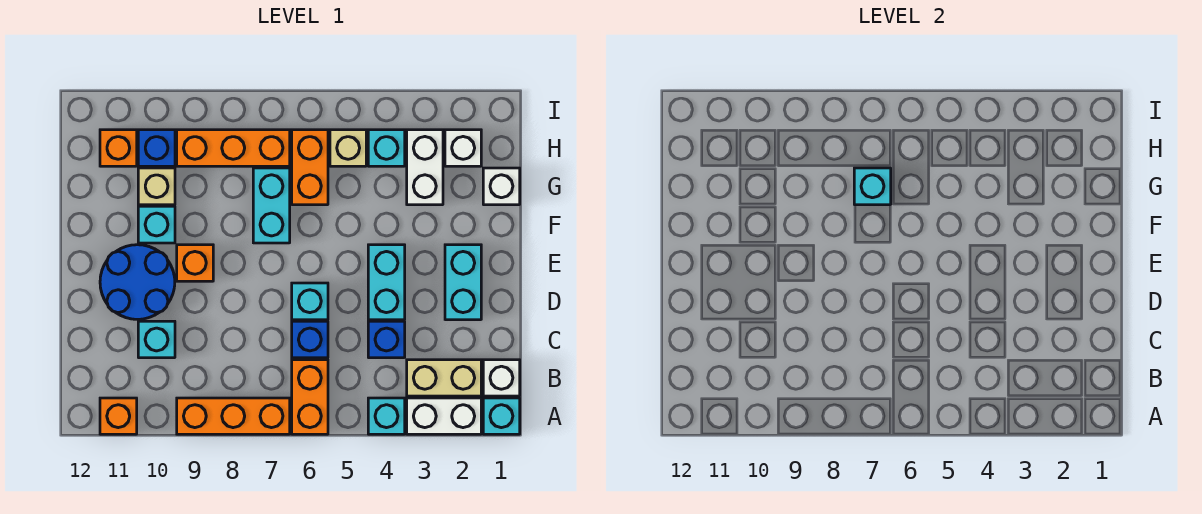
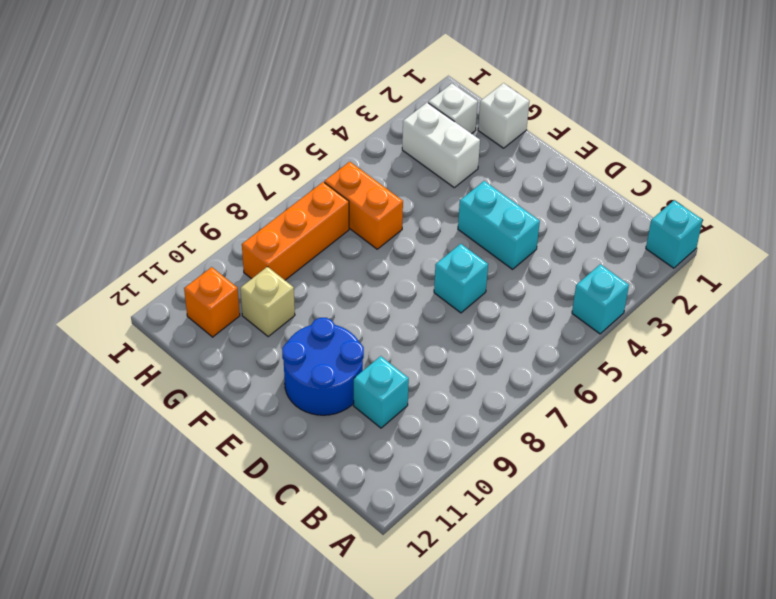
none -> white 1x2 brick [407,398,481,434]
none -> orange 1x2 brick [292,360,328,434]
none -> orange 1x3 brick [177,398,290,434]

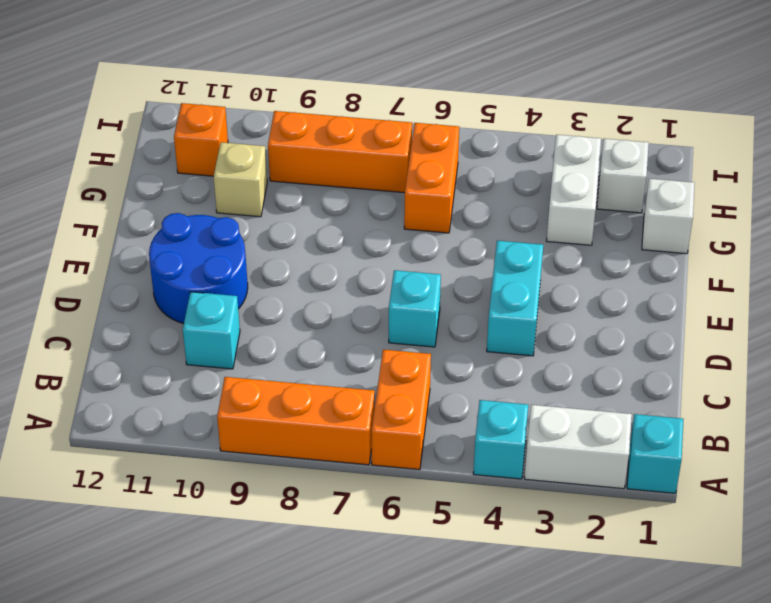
none -> orange 1x1 brick [100,398,137,434]
none -> white 1x1 brick [483,360,520,396]
none -> tan 1x2 brick [407,360,481,396]

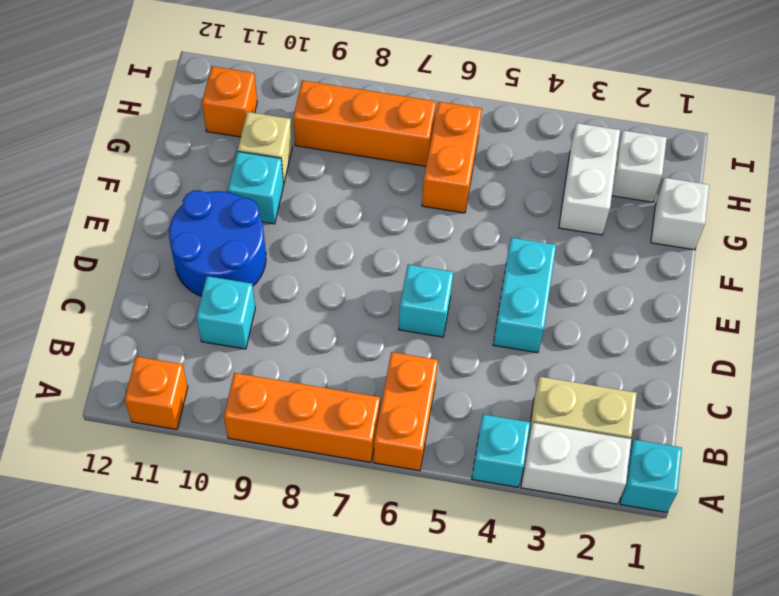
none -> white 1x1 brick [483,360,520,396]
none -> blue 1x1 brick [368,321,405,358]
none -> blue 1x1 brick [292,321,328,358]

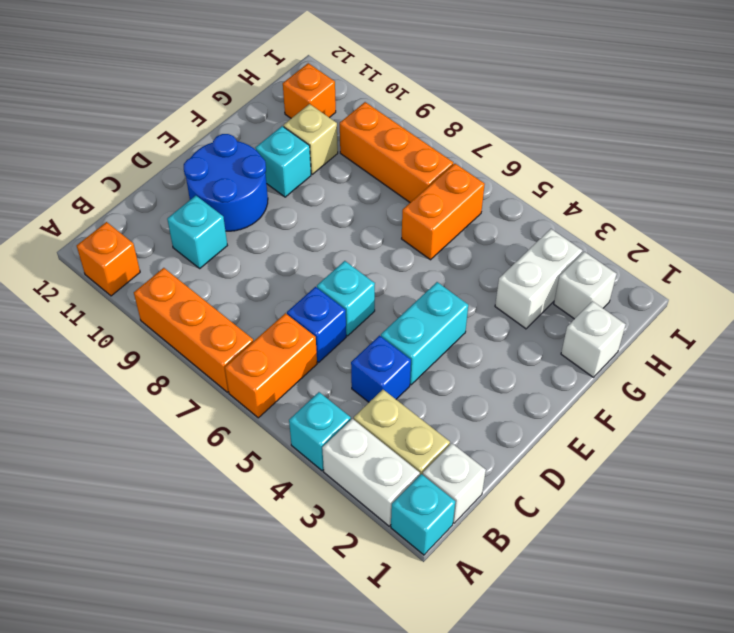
none -> cyan 1x2 brick [445,245,481,320]
none -> orange 1x1 brick [177,245,213,281]
none -> cyan 1x2 brick [253,168,290,243]

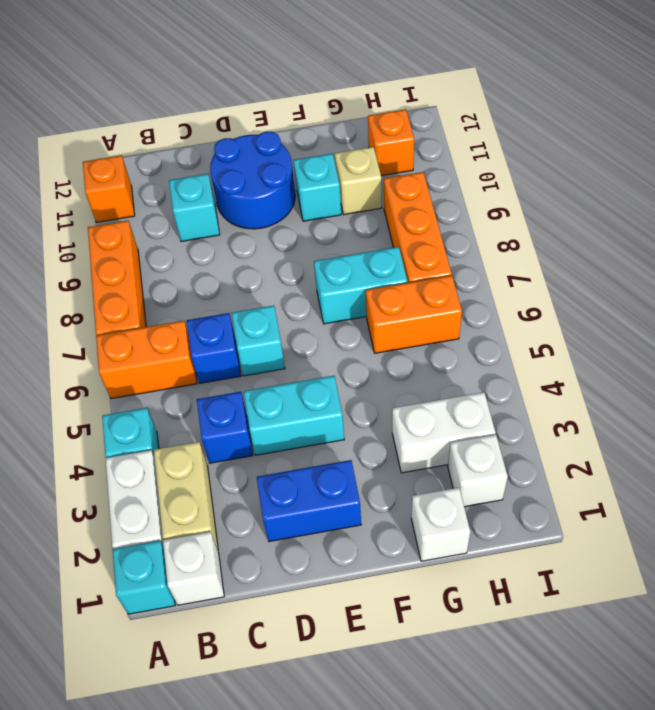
blue 1x2 brick [257,460,361,542] -> cyan 1x2 brick [445,245,481,320]
none -> orange 1x1 brick [177,245,213,281]
none -> cyan 1x1 brick [368,130,405,166]
none -> tan 1x1 brick [330,130,366,166]

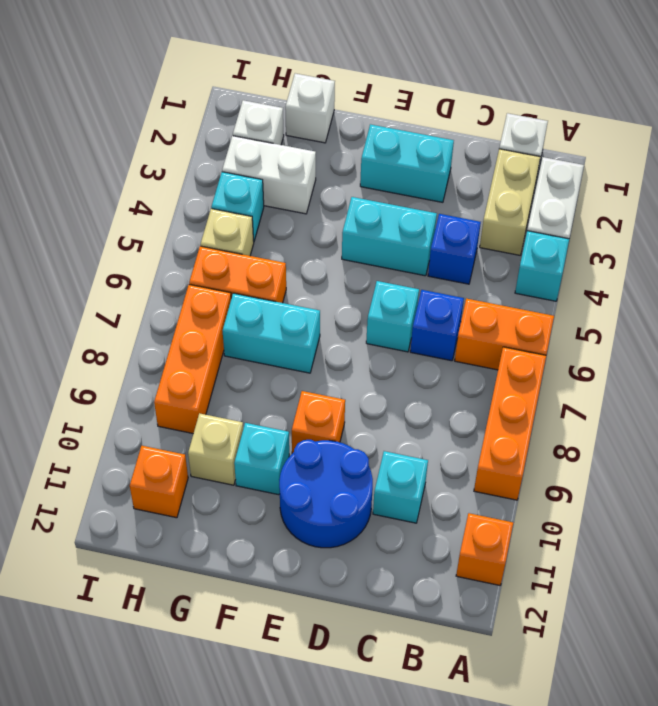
none -> cyan 1x1 brick [483,398,520,434]
none -> blue 1x1 brick [138,130,175,166]
none -> cyan 1x1 brick [854,168,891,205]

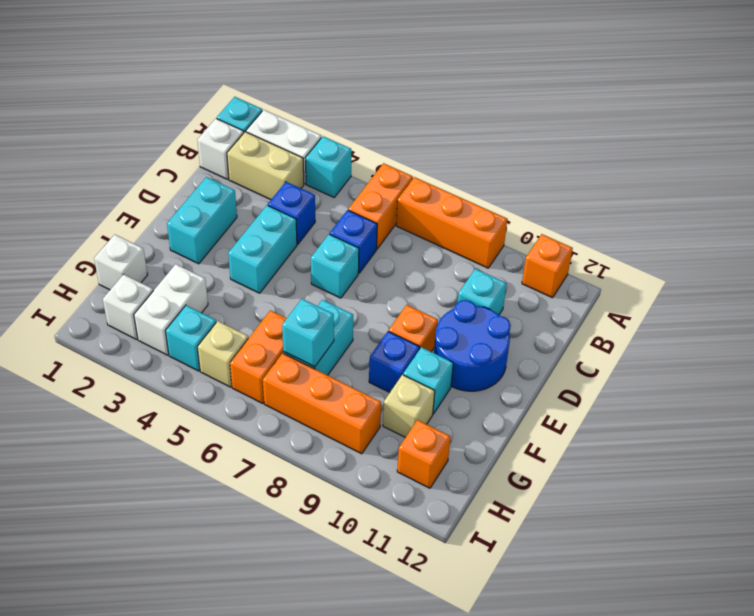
blue 1x1 brick [369,331,420,392] -> blue 1x1 brick moved to [138,130,175,166]

